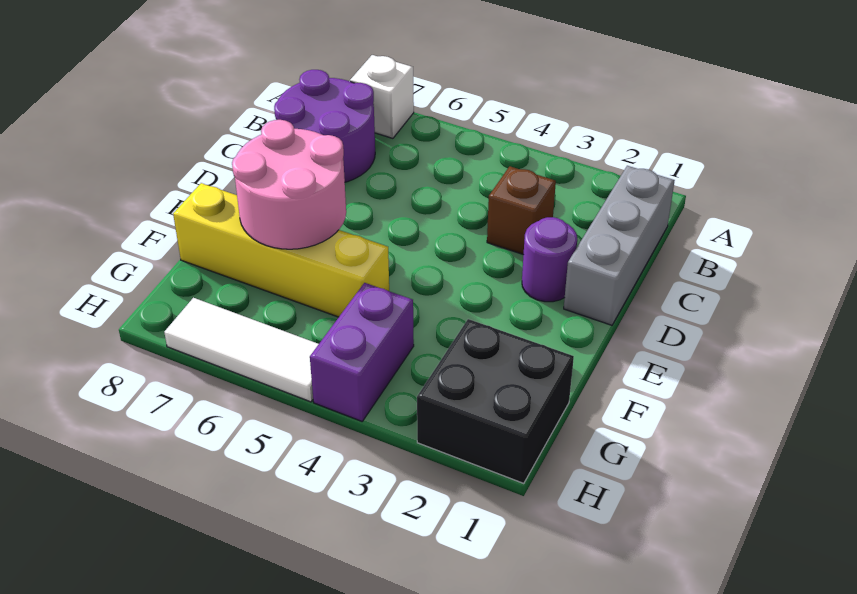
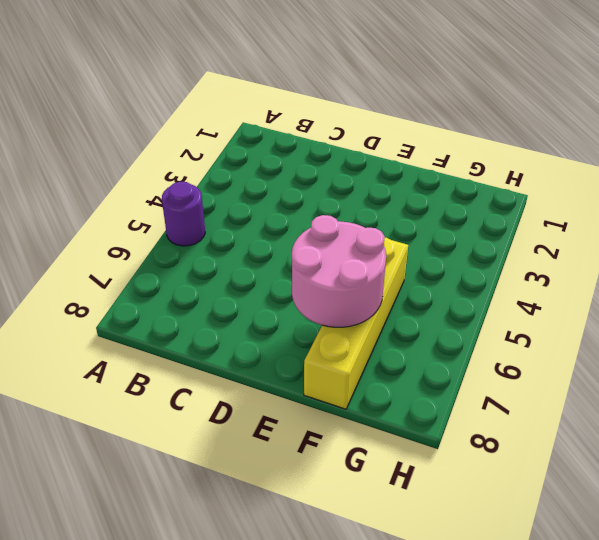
purple 1x1 round brick [162,182,205,246] -> purple 1x1 round brick moved to [522,217,577,302]
none -> white 1x1 brick [350,55,414,138]
none -> grey 1x3 brick [564,166,675,325]

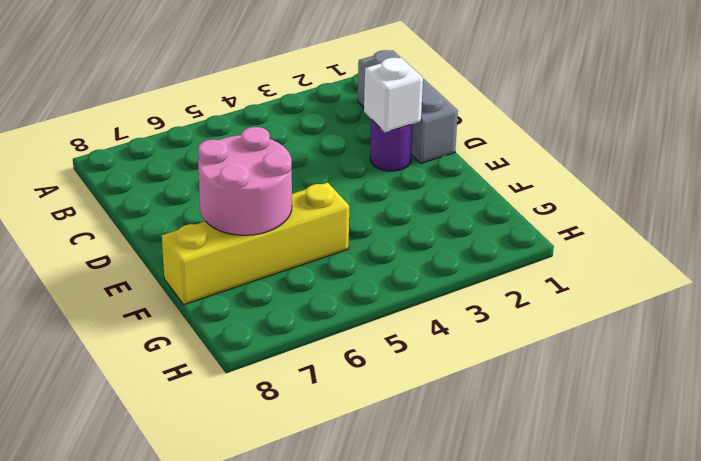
white 1x1 brick [364,58,423,132] -> white 1x1 brick moved to [350,55,414,138]
none -> purple 2x2 round brick [274,70,375,182]
none -> brown 1x1 brick [487,166,556,255]

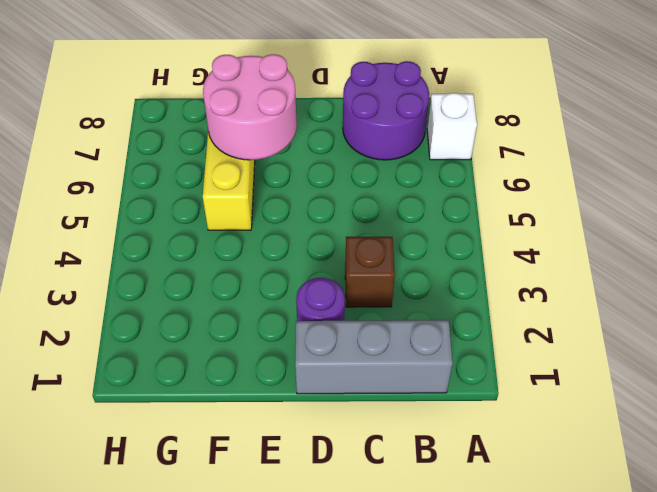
none -> black 2x2 brick [417,319,574,483]
none -> purple 1x2 brick [310,283,414,421]

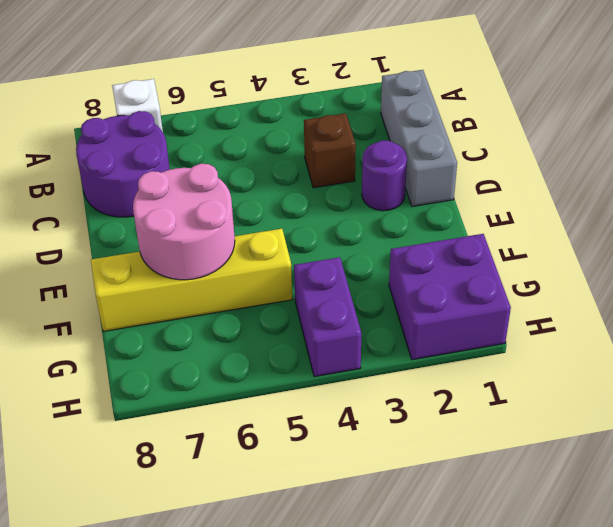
purple 2x2 brick [389,234,511,360] -> black 2x2 brick [417,319,574,483]
none -> white 1x3 tile [164,298,319,402]

